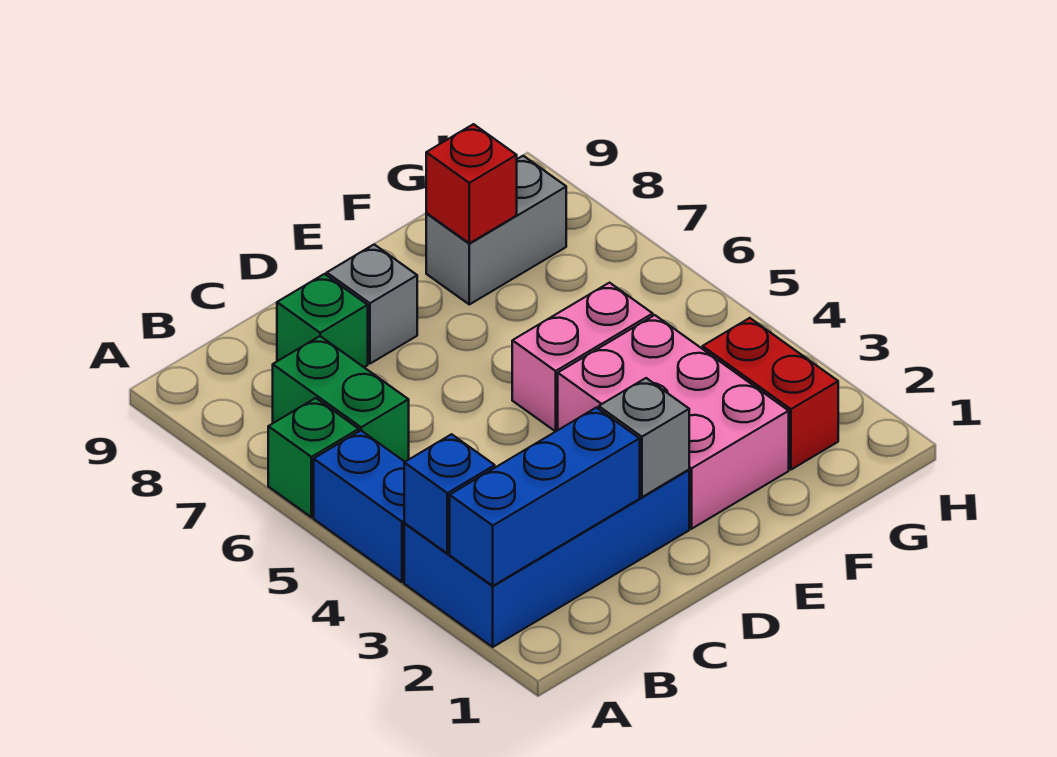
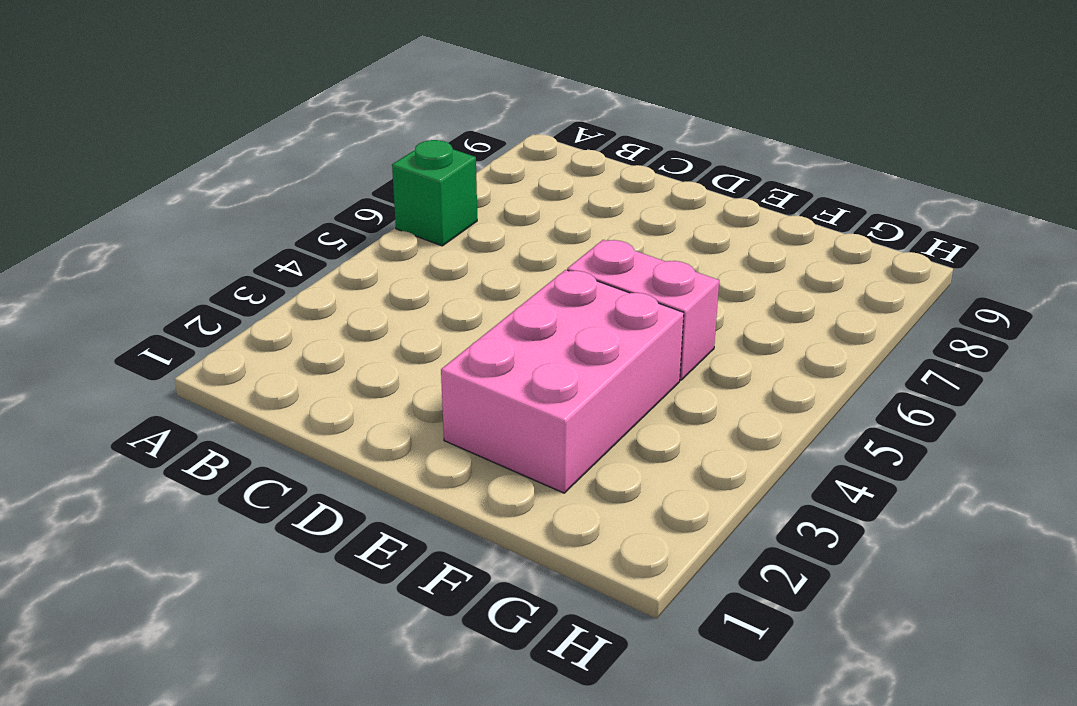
none -> blue 2x4 brick [404,408,689,647]
none -> blue 1x2 brick [314,431,405,582]
none -> green 1x2 brick [273,336,409,462]

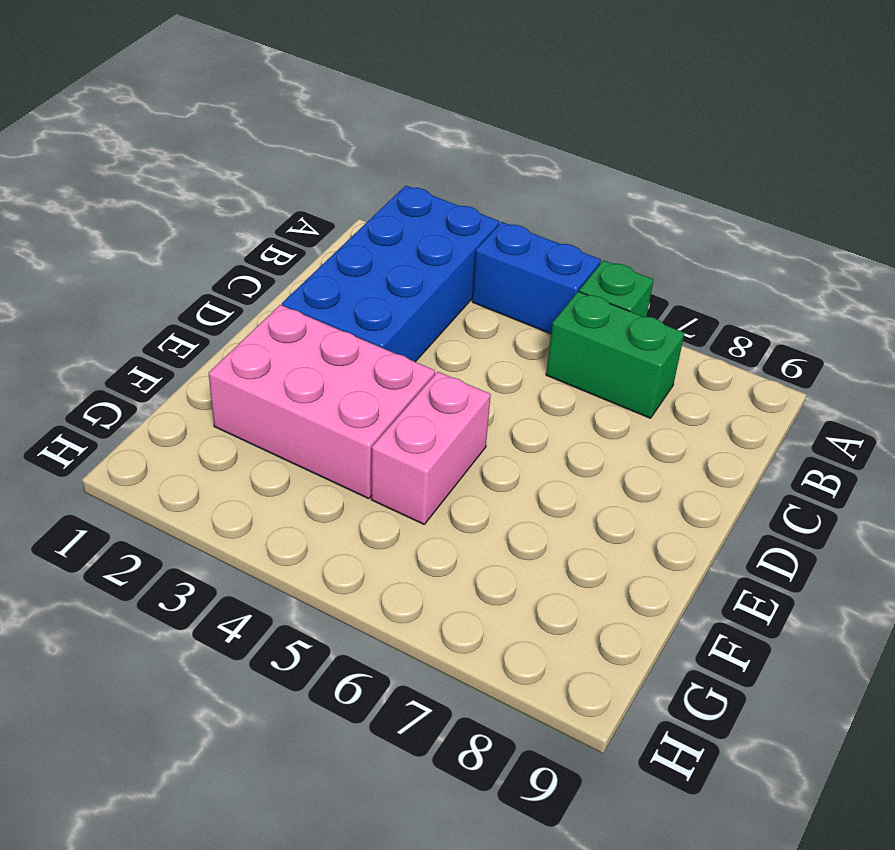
none -> green 1x1 brick [277,274,368,367]
none -> grey 1x1 brick [327,245,417,364]
none -> grey 1x2 brick [426,156,566,304]

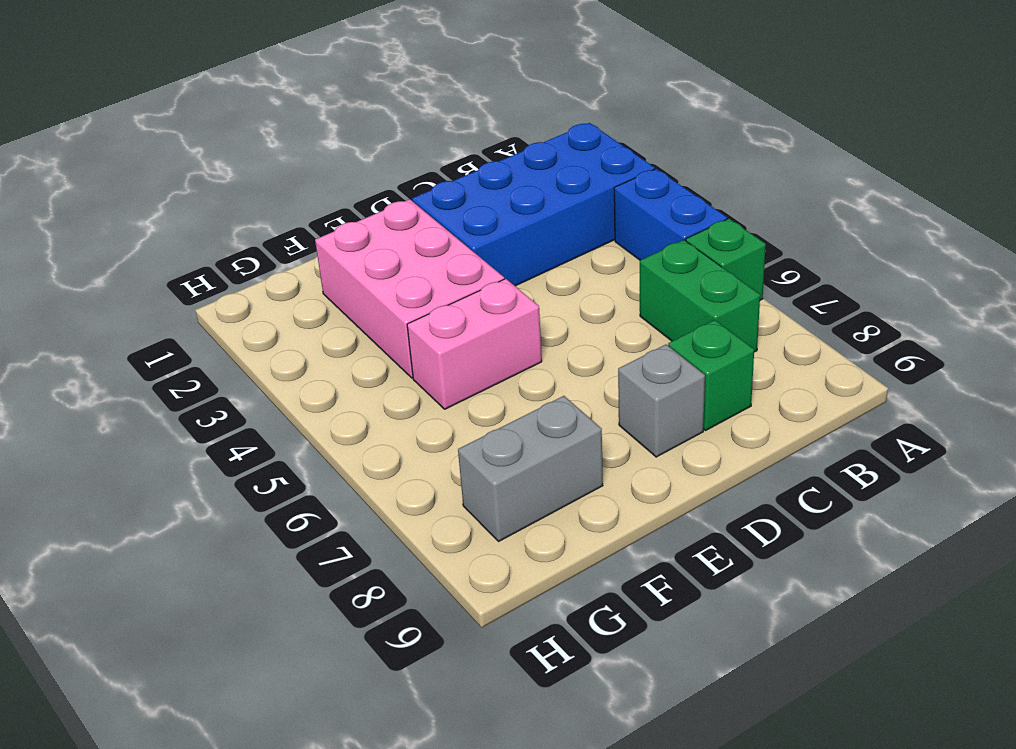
none -> red 1x2 brick [703,318,838,470]
none -> blue 1x3 brick [450,408,640,586]
none -> blue 1x1 brick [404,434,495,554]

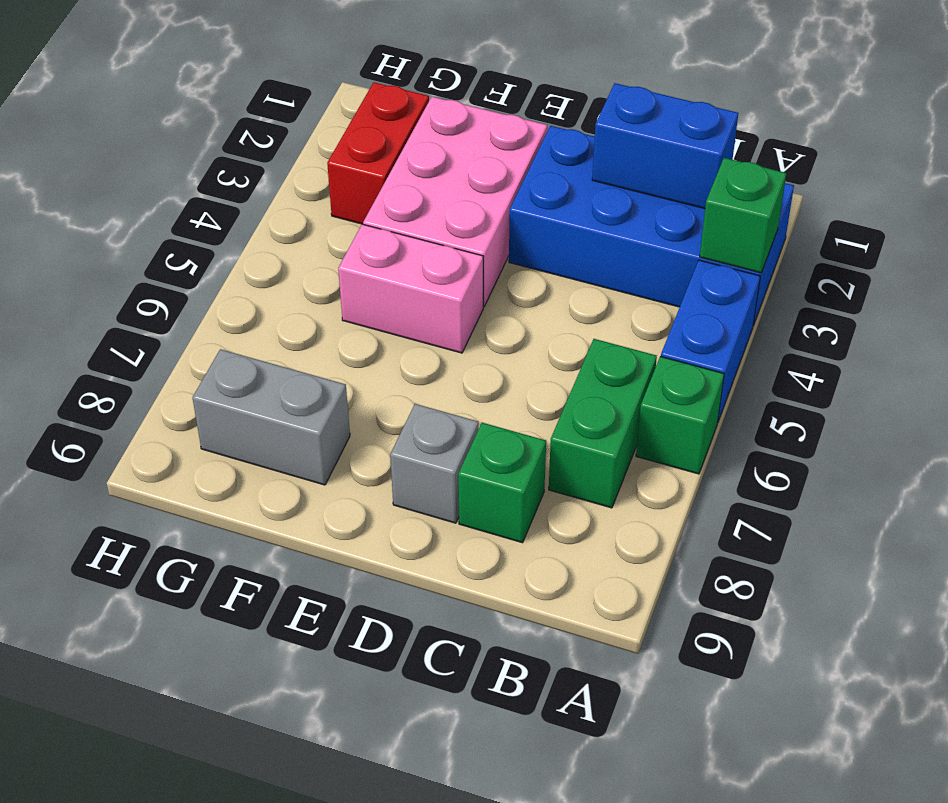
green 1x1 brick [700,158,786,273] -> blue 1x1 brick [404,434,495,554]
blue 1x2 brick [592,83,738,209] -> blue 1x3 brick [450,408,640,586]
none -> grey 1x1 brick [599,378,689,497]
none -> red 1x1 brick [426,124,517,243]

